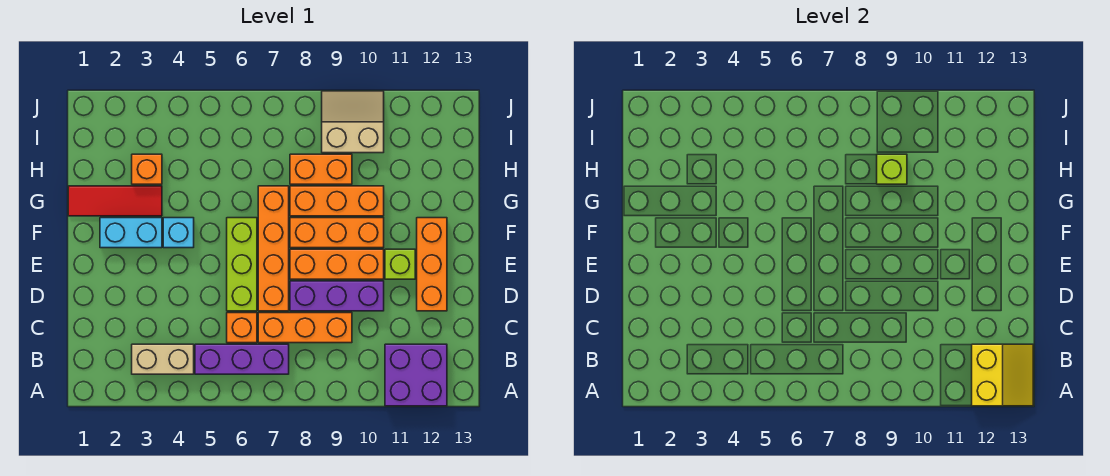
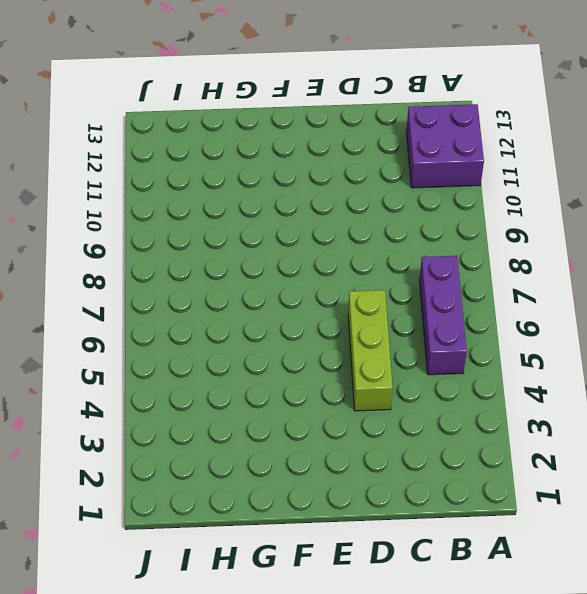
lime 1x3 brick [348,290,393,411] -> lime 1x3 brick turned to [227,218,257,311]
none -> tan 1x2 brick [132,344,194,374]
none -> orange 1x1 brick [227,313,257,343]
none -> orange 1x3 brick [258,313,352,343]

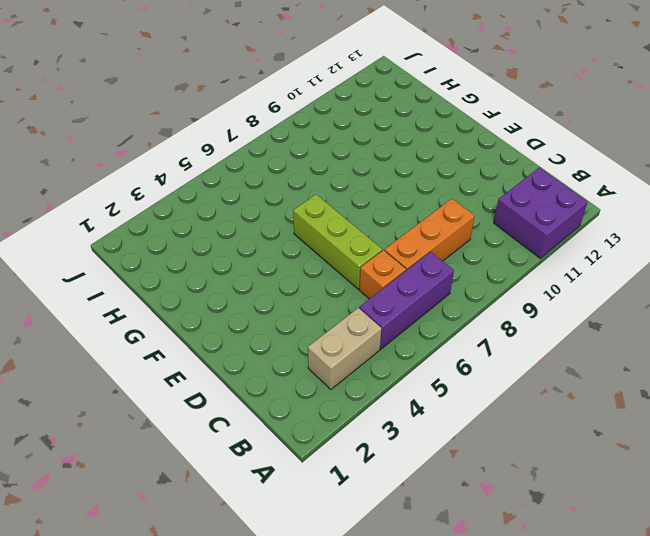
none -> orange 1x4 brick [258,186,289,311]
none -> purple 1x3 brick [290,281,384,311]
none -> orange 1x3 brick [417,218,447,311]

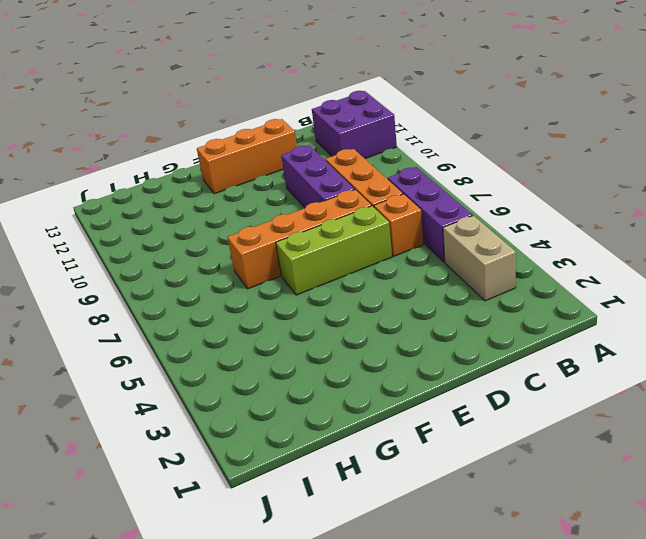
none -> orange 1x3 brick [290,249,384,279]
none -> lime 1x1 brick [385,249,415,279]
none -> cyan 1x2 brick [100,218,162,248]

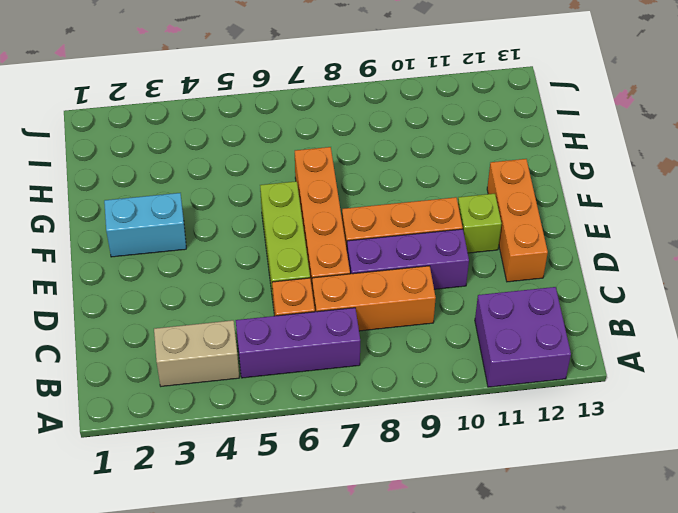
none -> cyan 1x1 brick [163,218,194,248]
none -> orange 1x3 brick [290,218,384,248]
none -> red 1x3 tile [68,186,162,216]

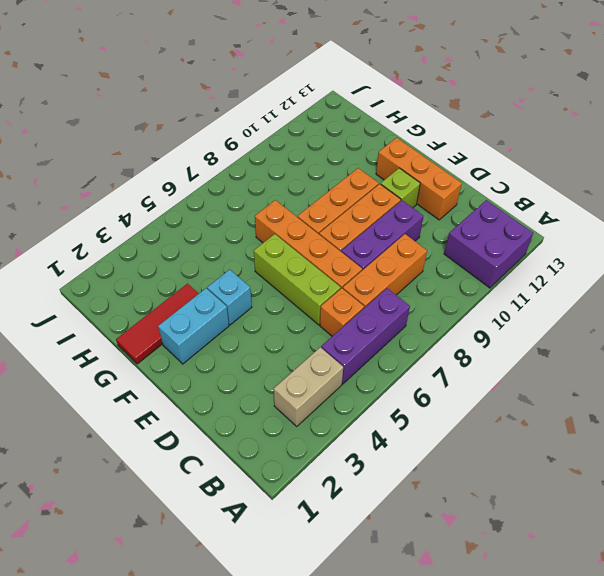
none -> orange 1x3 brick [290,186,384,216]
none -> orange 1x1 brick [132,154,162,184]
none -> orange 1x2 brick [290,154,352,184]

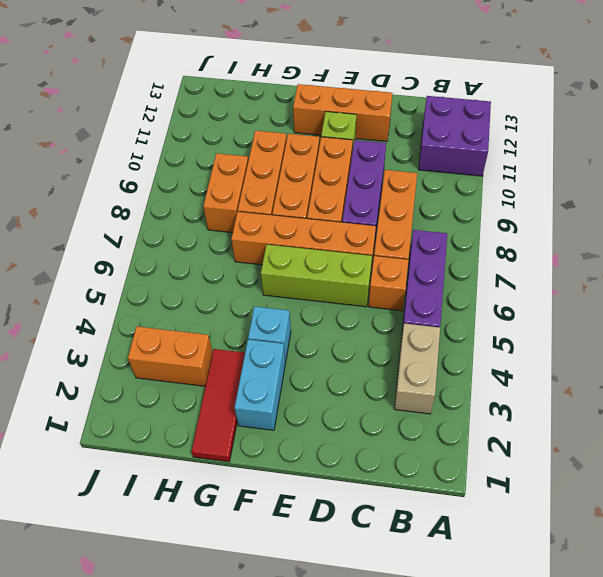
orange 1x2 brick [128,326,213,386] -> orange 1x1 brick [132,154,162,184]
none -> tan 2x2 slope [322,91,384,153]
none -> yellow 2x2 slope [972,344,1033,406]
none -> lime 1x1 brick [877,154,907,184]

